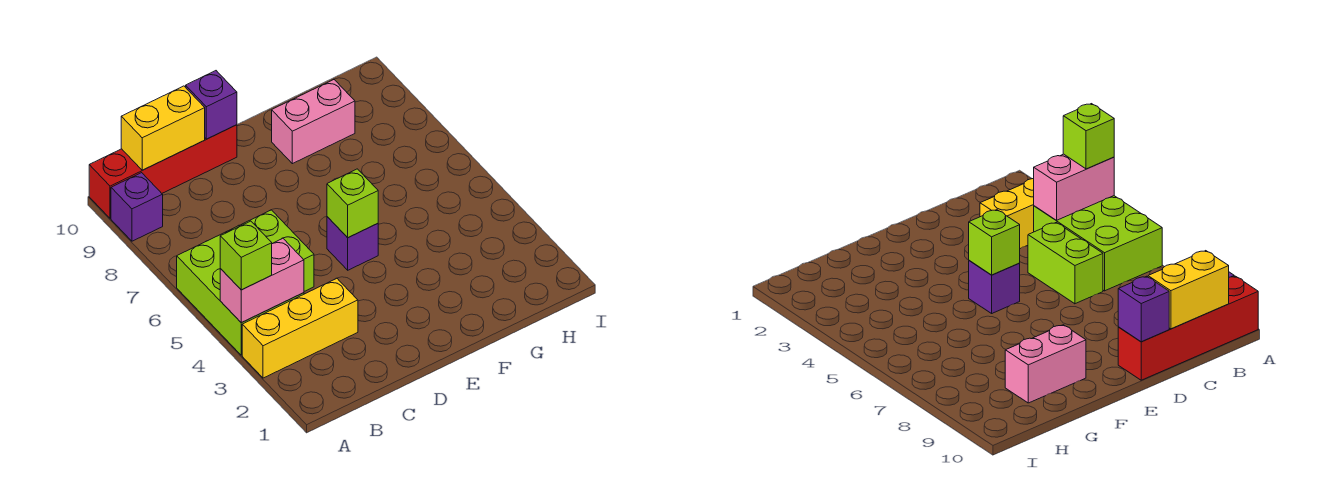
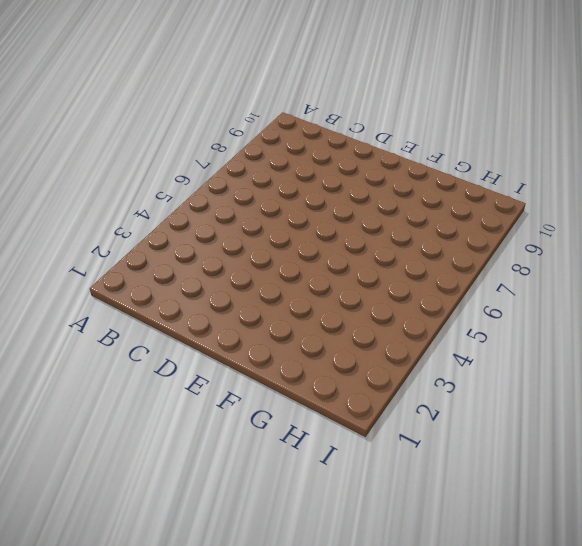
none -> yellow 1x3 brick [242,278,358,378]
none -> lime 2x3 brick [177,226,304,355]
none -> purple 1x1 brick [111,173,163,241]

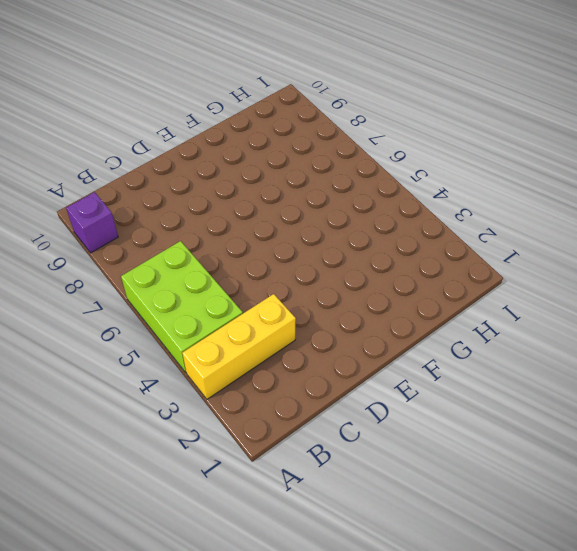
none -> red 1x4 brick [89,125,237,218]
none -> lime 1x2 brick [241,210,314,291]
none -> purple 1x1 brick [327,217,378,270]

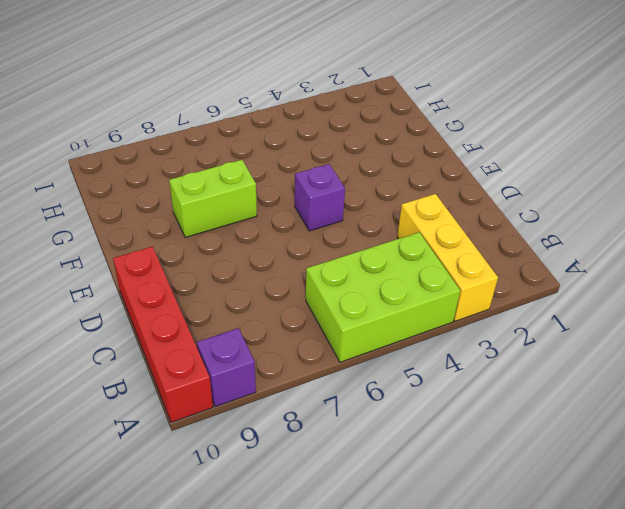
lime 1x2 brick [169,160,257,238] -> lime 1x2 brick moved to [241,210,314,291]
none -> pink 1x2 brick [272,80,355,164]
none -> pink 1x2 brick [220,239,304,323]
none -> yellow 1x2 brick [121,86,205,170]

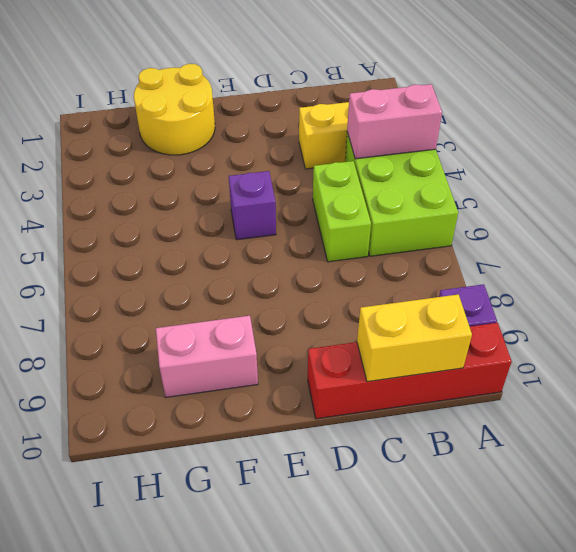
yellow 2x2 round brick [134,64,215,155] -> none
none -> purple 1x1 brick [186,71,237,139]
none -> lime 1x1 brick [327,169,378,238]
none -> lime 1x1 brick [220,221,272,290]

